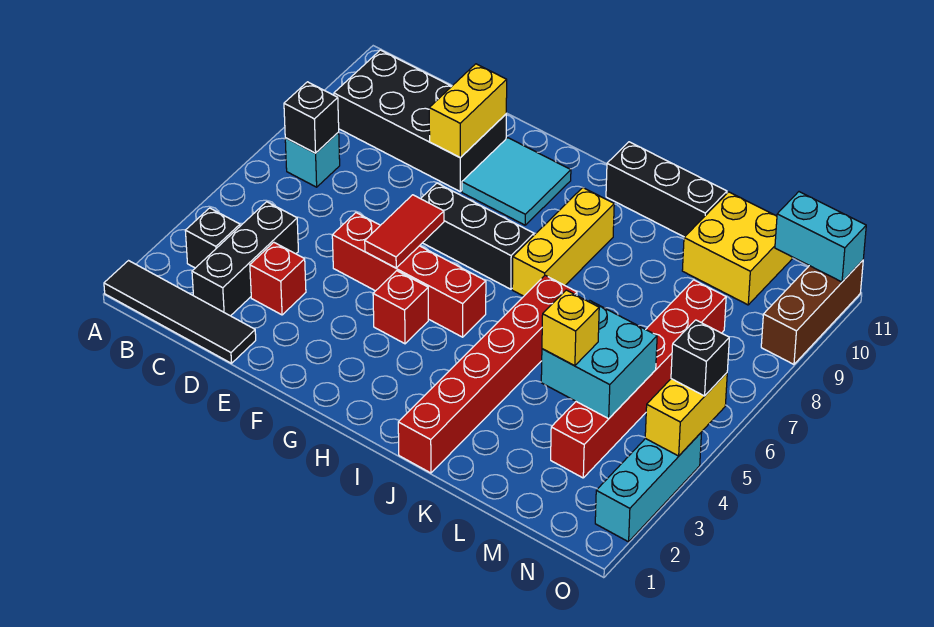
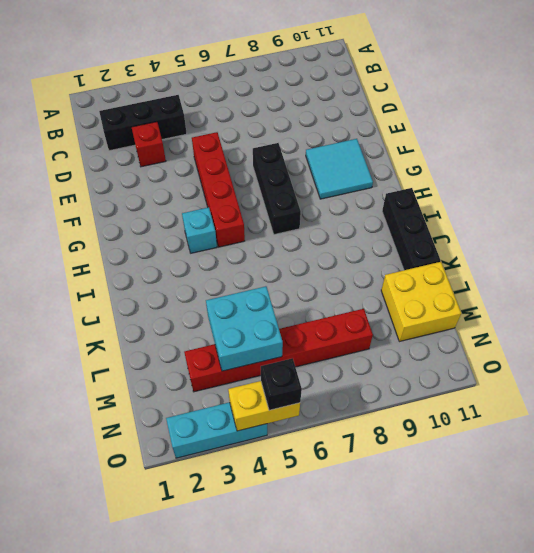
cyan 1x1 brick [182,207,217,253] -> cyan 1x1 brick moved to [285,132,340,187]
none -> black 1x4 tile [104,261,256,363]
none -> black 1x1 brick [185,208,240,268]
none -> black 2x4 brick [334,50,506,191]

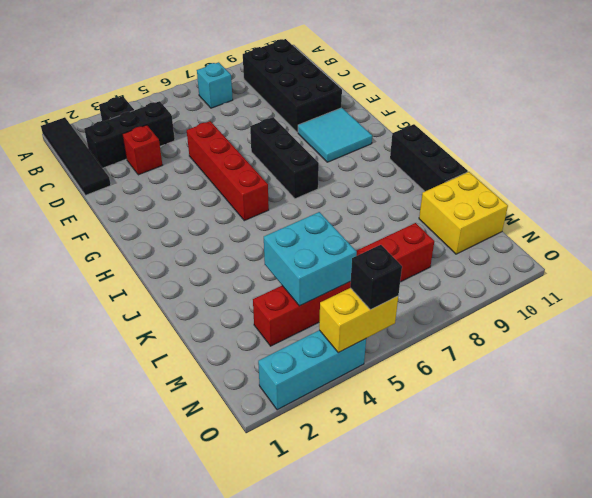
none -> red 1x1 brick [373,271,428,344]
none -> yellow 1x3 brick [512,188,614,296]
none -> red 1x6 brick [398,275,577,473]

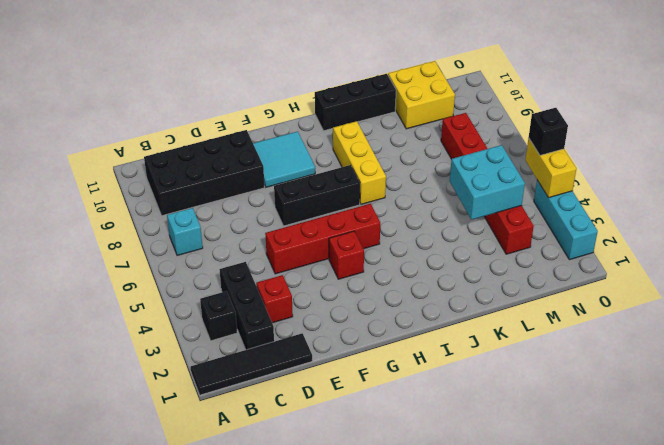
none -> red 1x6 brick [398,275,577,473]
none -> brown 1x3 brick [761,260,863,364]
none -> black 1x1 brick [284,82,339,153]

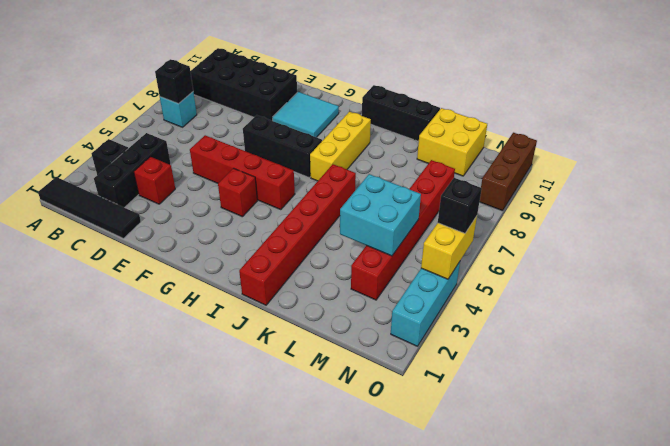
none -> yellow 1x2 brick [429,64,507,158]
none -> red 1x2 tile [365,195,444,268]
none -> cyan 1x2 brick [775,192,866,282]

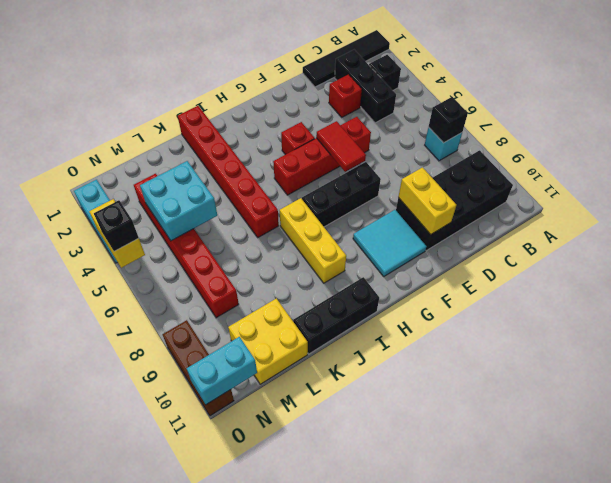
none -> yellow 1x1 brick [542,290,599,366]

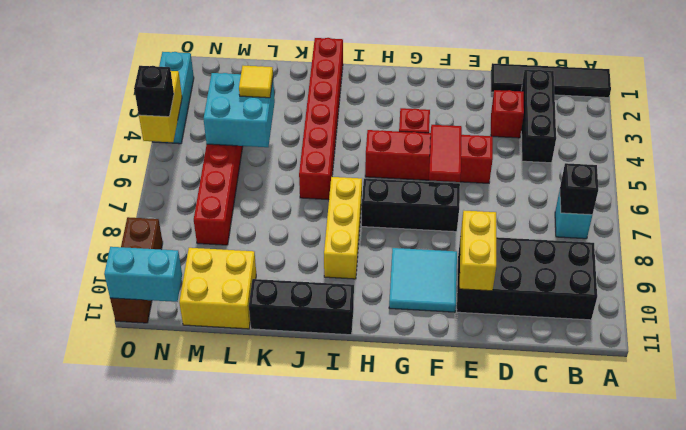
yellow 1x1 tile [239,66,273,98] -> yellow 1x1 brick [542,290,599,366]
none -> black 1x1 brick [185,208,240,268]

